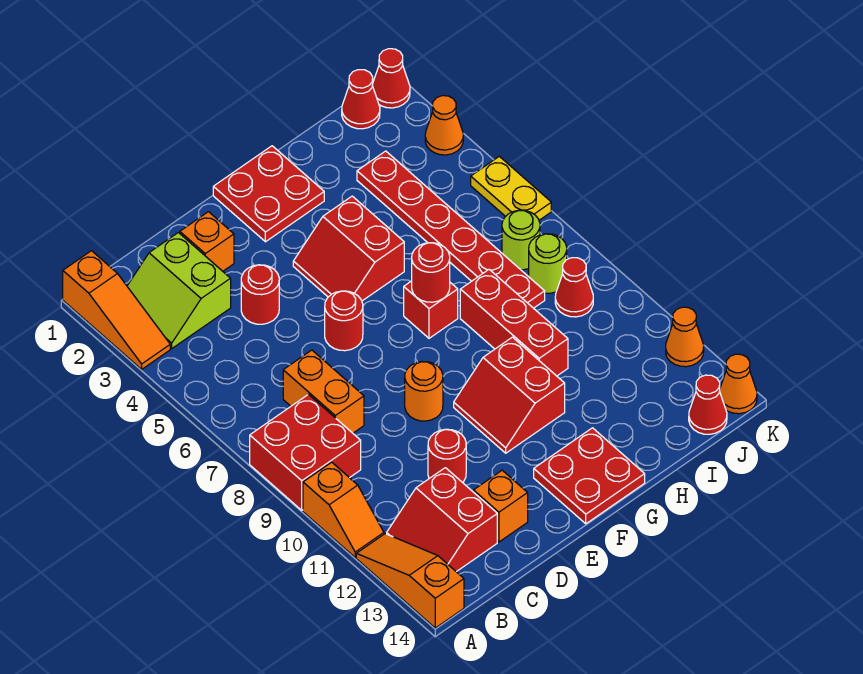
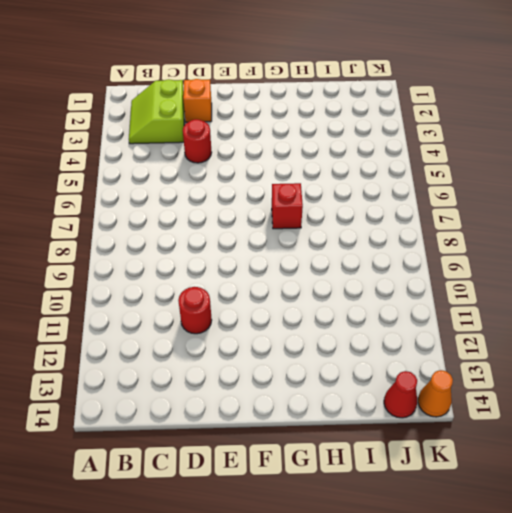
none -> orange 1x3 slope [63,251,170,369]
none -> red 2x2 brick [250,394,361,510]
none -> orange 1x2 slope [303,462,384,557]
none -> orange 1x3 slope [356,534,464,628]

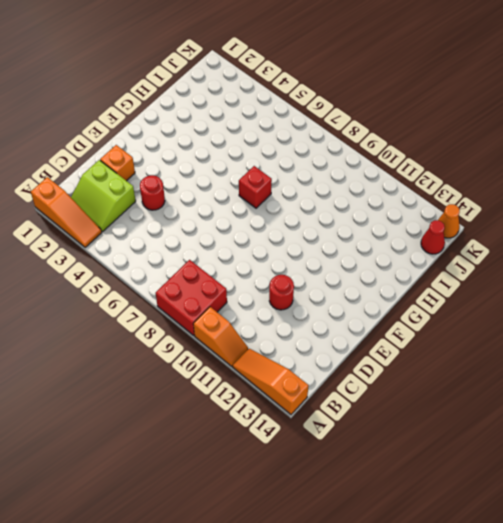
none -> red 2x2 slope [387,468,497,572]
none -> orange 1x2 brick [283,350,364,433]
none -> orange 1x1 brick [474,470,528,542]
none -> red 1x1 round brick [325,291,363,351]

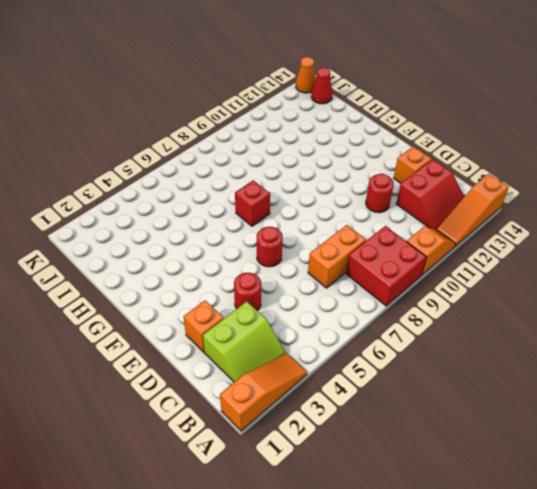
none -> orange 1x1 round brick [405,362,443,421]
none -> red 2x2 plate [213,146,324,242]
none -> red 2x2 slope [293,196,404,301]
none -> red 2x2 slope [454,337,565,453]

